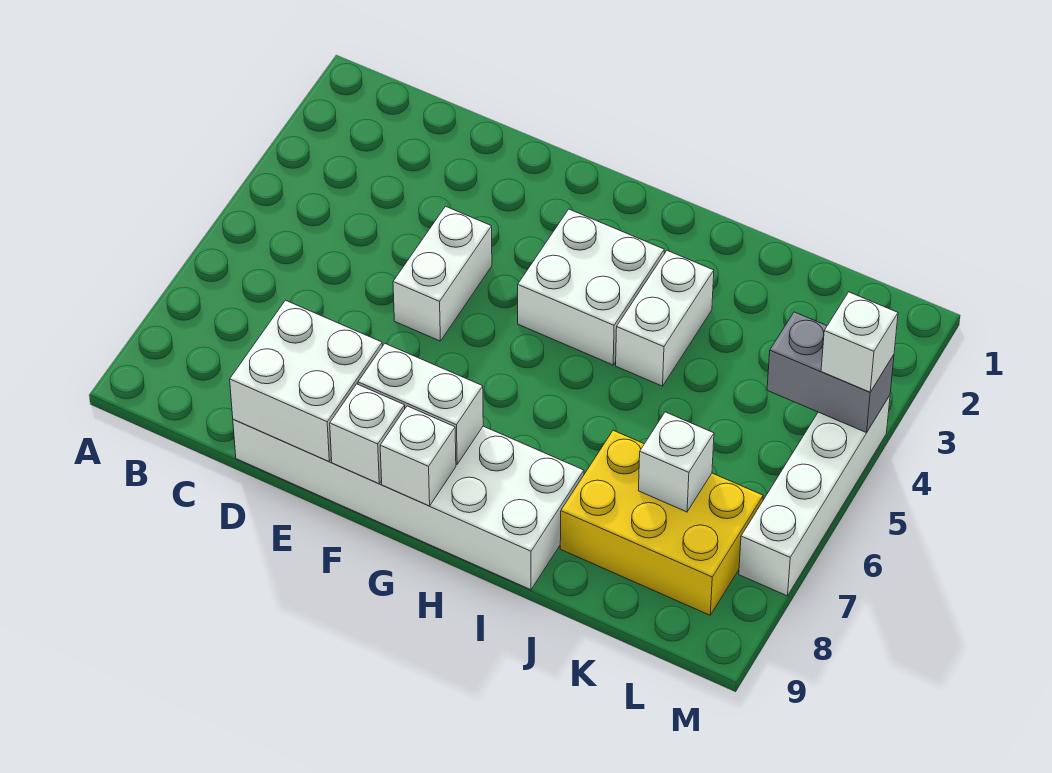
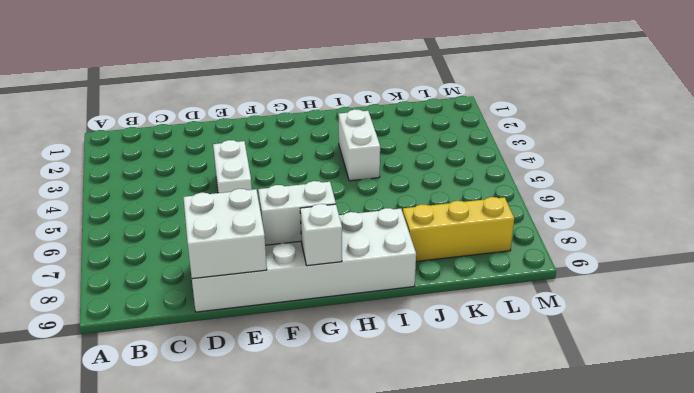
yellow 1x3 brick [403,197,514,262] -> yellow 2x3 brick [560,430,763,615]
none -> white 2x2 brick [518,209,664,365]
none -> white 1x4 brick [739,396,890,596]
none -> white 1x1 brick [330,384,405,483]

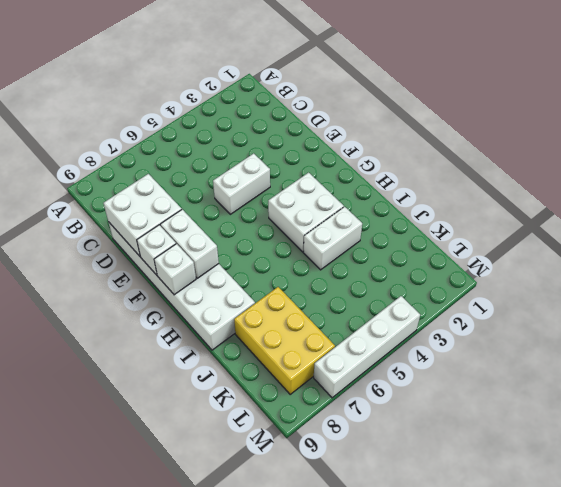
none -> white 1x1 brick [638,412,714,512]
none -> grey 1x2 brick [767,312,894,433]
none -> white 1x1 brick [821,292,898,392]

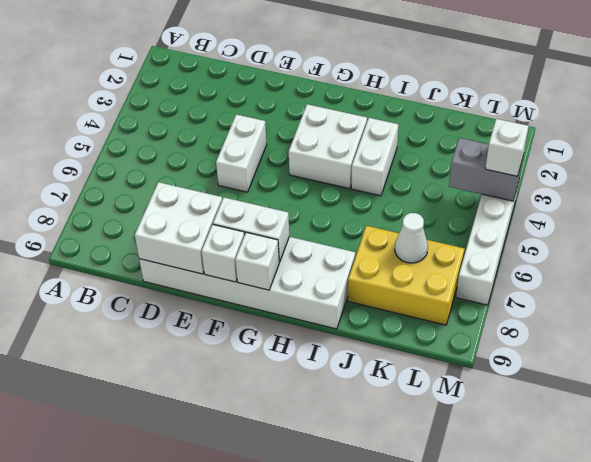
white 1x1 cone [395,213,428,263] -> white 1x1 brick [638,412,714,512]

